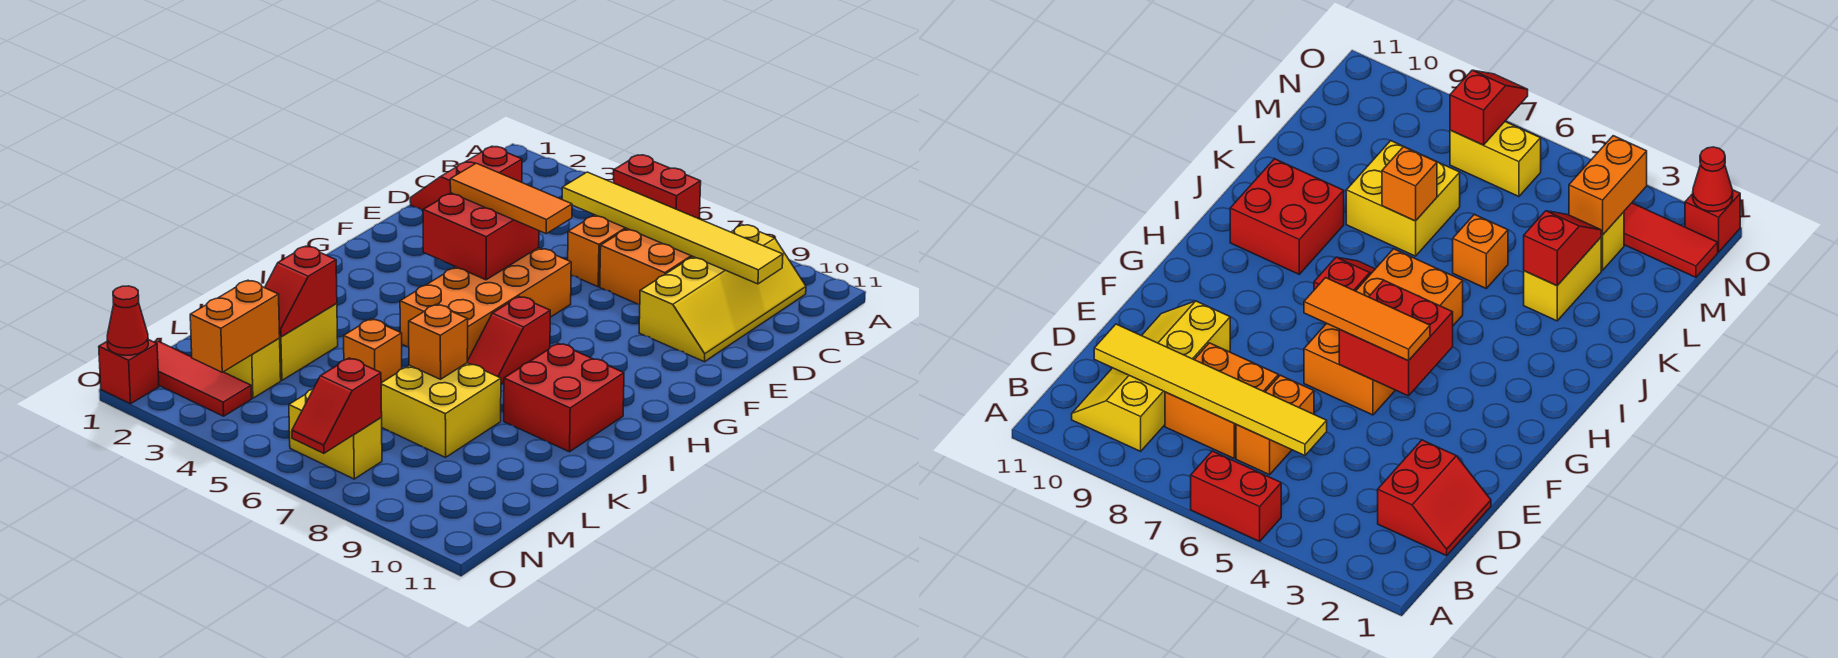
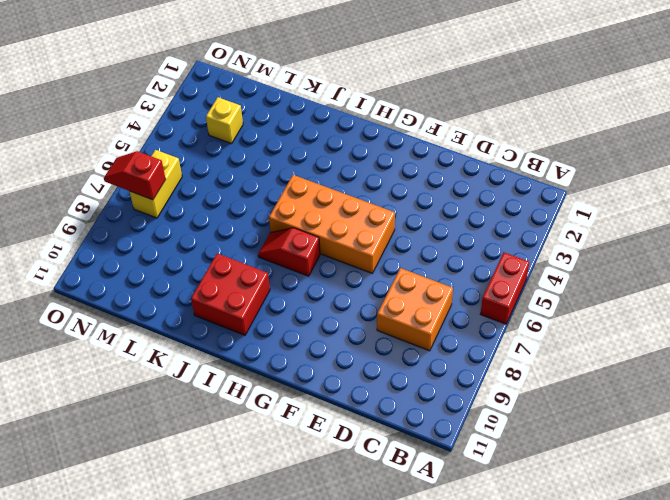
none -> yellow 2x4 slope [639,225,806,362]
none -> red 2x2 slope [410,146,522,211]
none -> orange 1x2 brick [568,215,627,287]

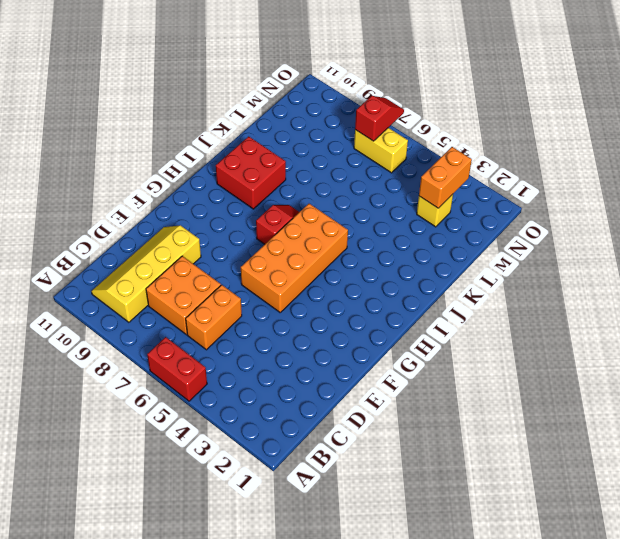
none -> red 2x2 slope [410,146,522,211]
none -> yellow 1x2 brick [279,303,338,380]
none -> orange 1x1 brick [344,319,402,383]

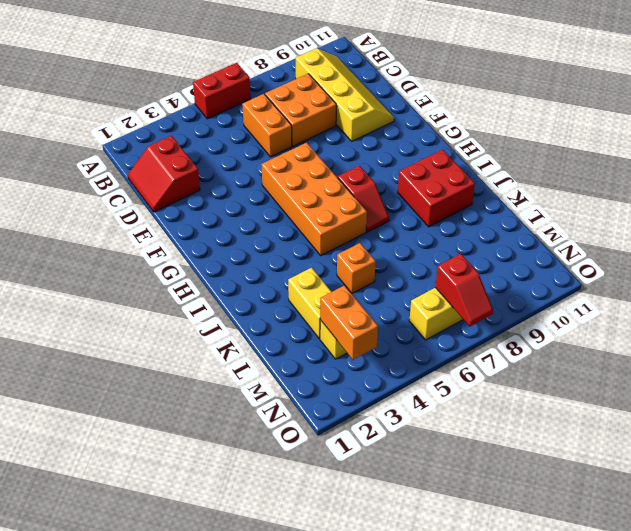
none -> yellow 2x2 brick [381,363,501,457]
none -> red 1x3 tile [156,341,252,416]
none -> red 1x1 brick [99,340,159,404]

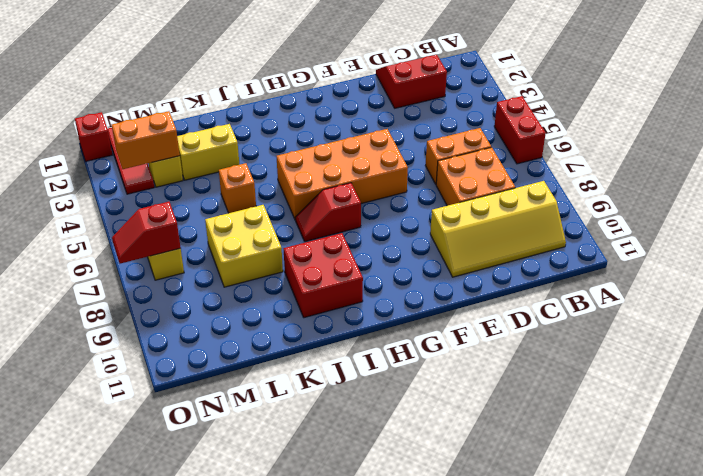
none -> yellow 1x6 tile [562,172,783,284]
none -> red 2x2 brick [423,193,539,280]
none -> red 1x2 slope [265,246,337,337]

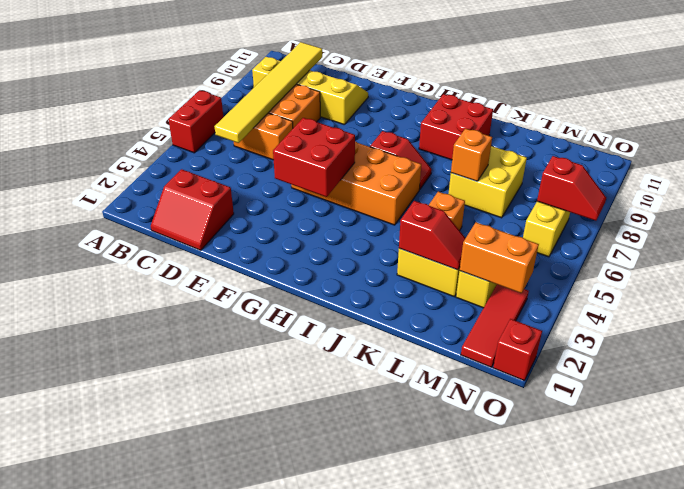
none -> red 1x1 cone [107,286,148,356]
none -> orange 1x3 tile [450,163,572,234]

